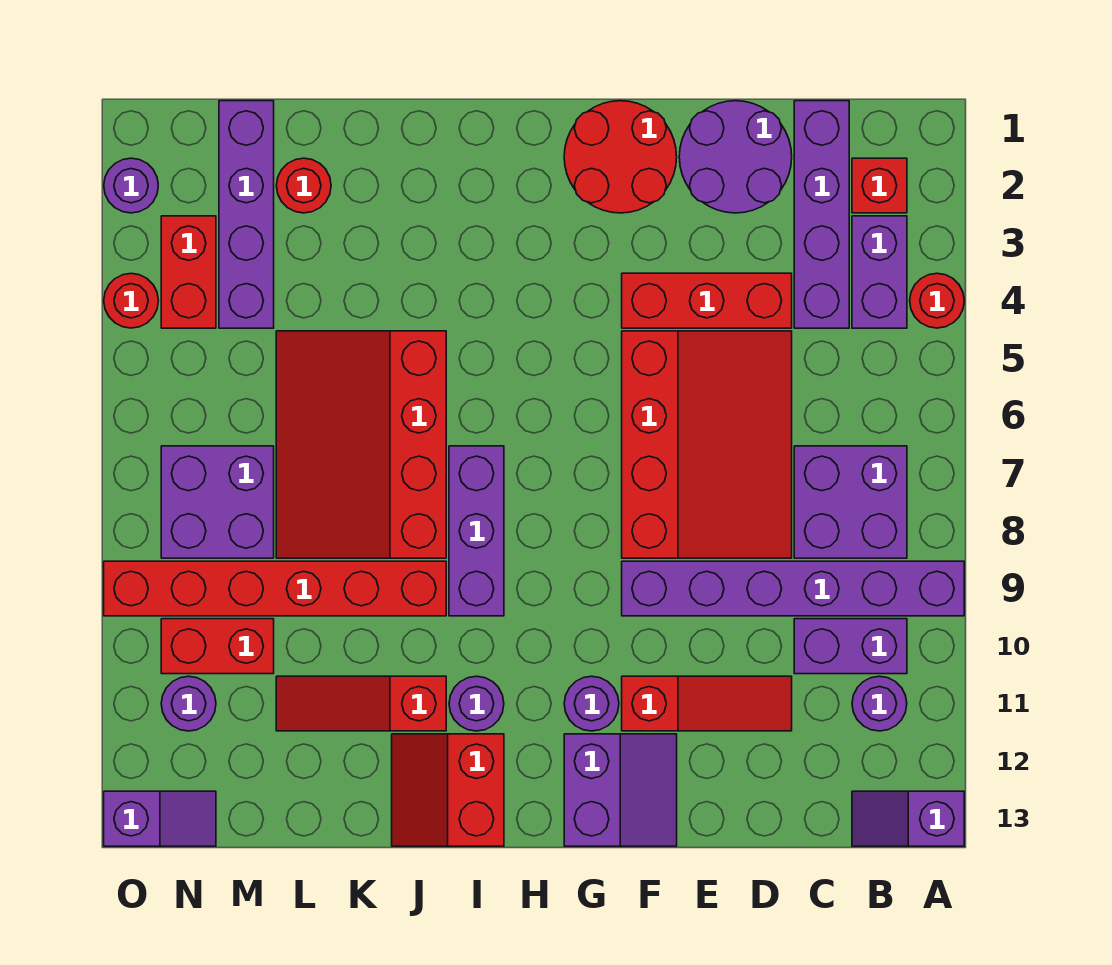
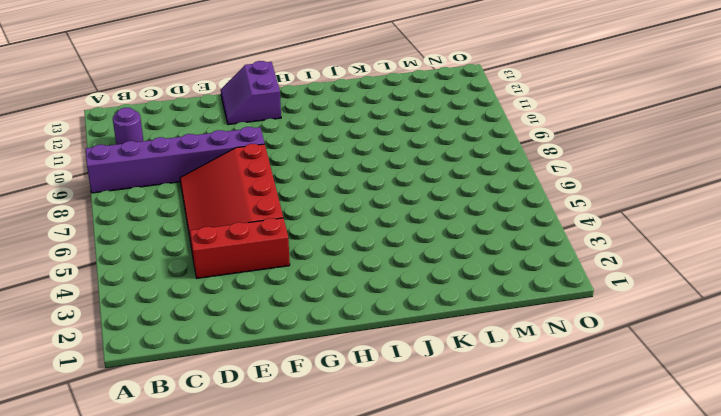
none -> red 1x1 round brick [910,273,964,328]
none -> purple 1x2 slope [852,791,964,846]
none -> red 1x1 brick [852,158,907,213]
none -> purple 1x2 brick [852,216,907,328]

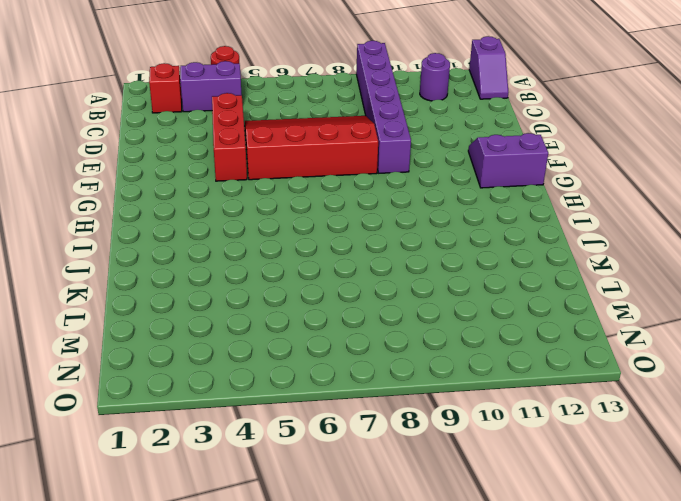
none -> purple 2x2 brick [794,446,907,558]
none -> purple 1x2 brick [794,619,907,674]
none -> purple 1x4 brick [794,101,849,328]
none -> purple 2x2 round brick [679,101,792,213]

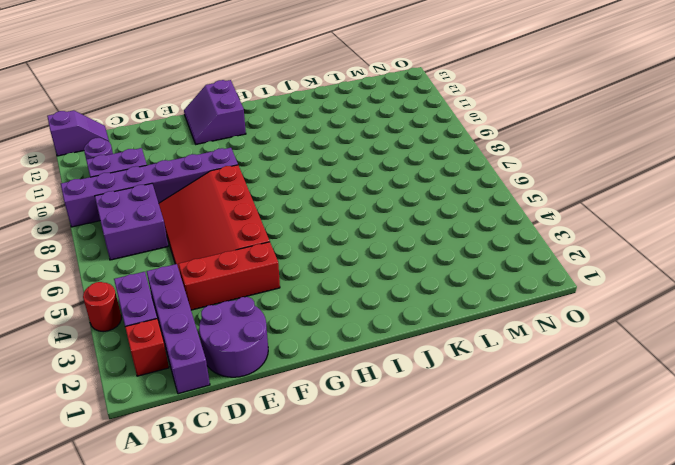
none -> red 1x3 slope [622,676,792,731]
none -> red 2x2 round brick [564,101,677,213]
none -> purple 1x1 round brick [564,676,619,731]
none -> purple 1x3 brick [449,446,504,616]

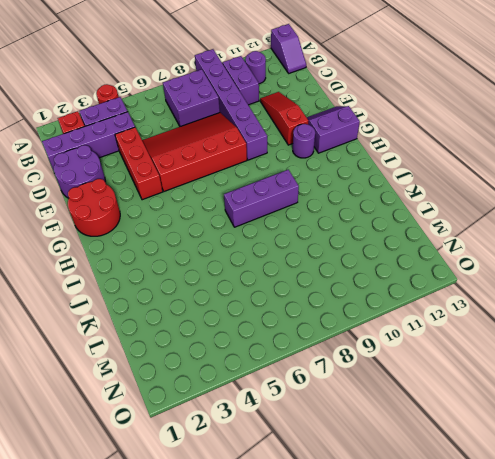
none -> purple 1x1 round brick [449,676,504,731]
none -> red 2x2 slope [392,734,504,846]
none -> red 3x4 slope [276,331,446,558]
none -> red 1x6 brick [104,561,446,616]

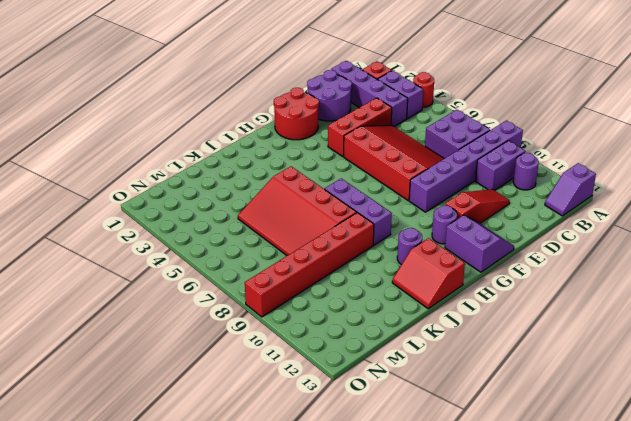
none -> red 1x3 slope [276,676,446,731]
none -> red 1x1 round brick [276,158,331,213]
none -> purple 1x4 brick [219,101,274,328]
none -> purple 2x2 brick [161,446,274,558]

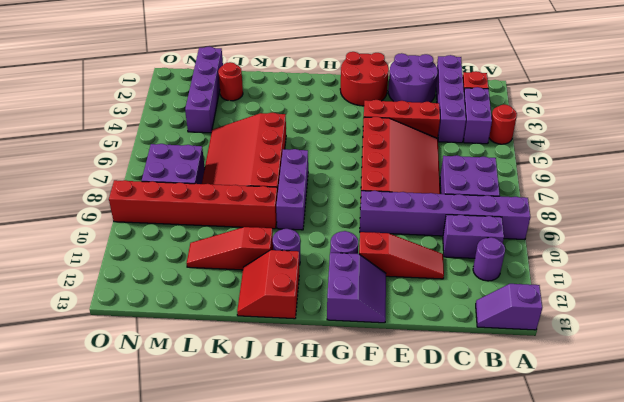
none -> red 1x2 brick [161,619,274,674]
none -> red 1x2 brick [161,216,216,328]
none -> purple 1x1 round brick [161,676,216,731]
none -> purple 1x2 slope [104,791,216,846]

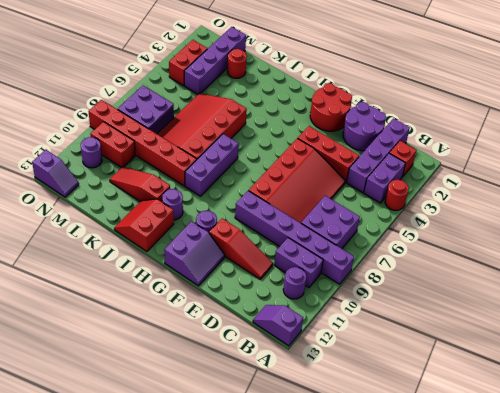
none -> purple 1x1 round brick [104,158,158,213]
none -> red 1x1 round brick [104,273,158,328]

